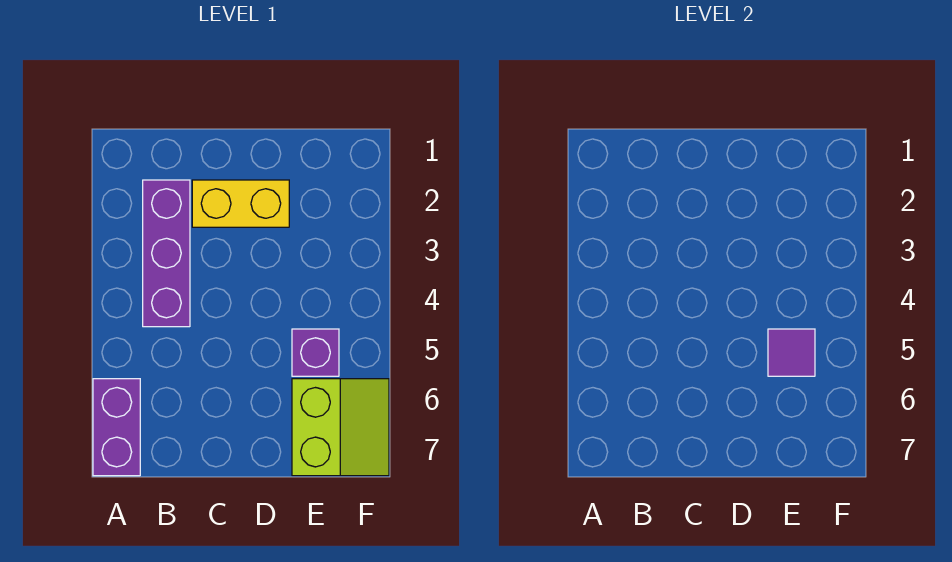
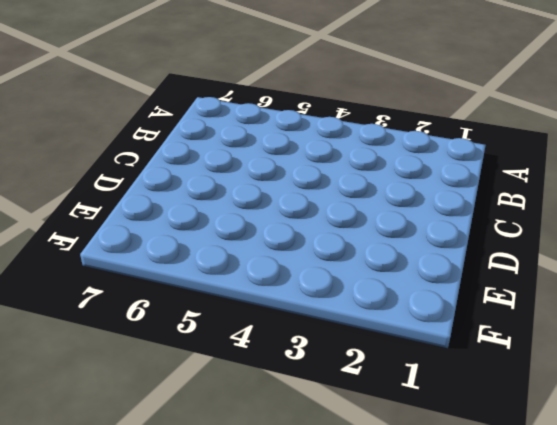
none -> purple 1x2 brick [93,379,140,476]
none -> purple 1x3 brick [143,180,190,327]

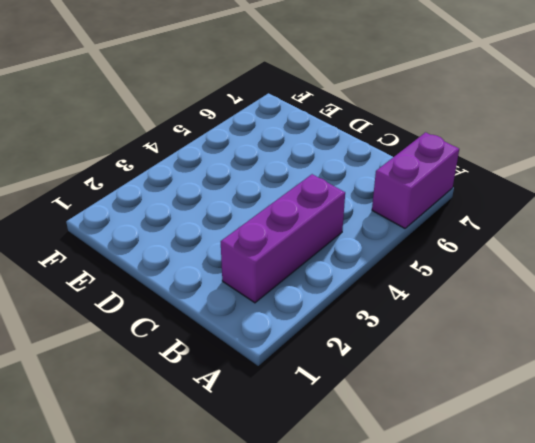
none -> yellow 1x2 brick [192,180,289,227]
none -> purple 1x1 brick [292,329,339,376]

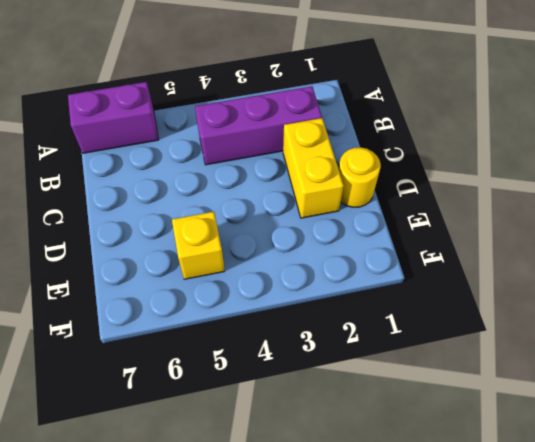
yellow 1x1 round brick [339,147,381,207] -> none
yellow 1x1 brick [172,212,225,279] -> purple 1x1 brick [292,329,339,376]
none -> lime 2x2 slope [292,379,389,476]
none -> purple 1x1 tile [768,329,815,376]

